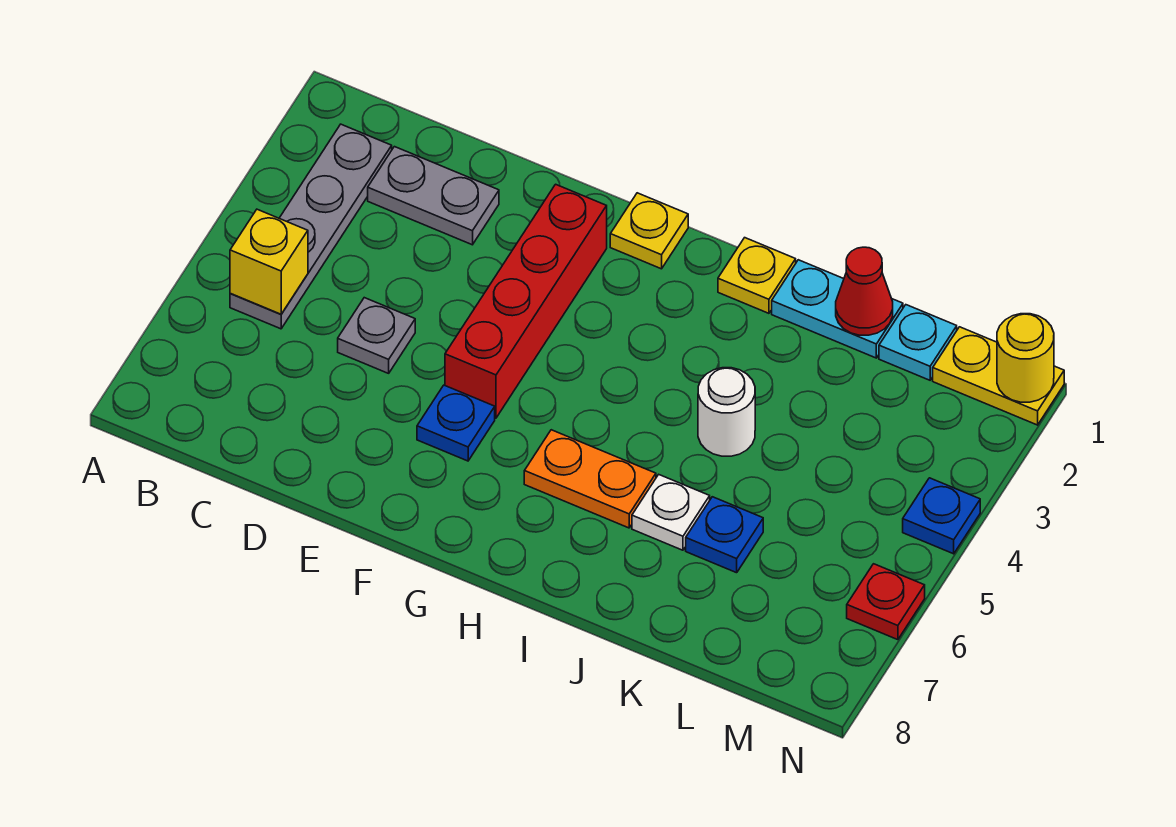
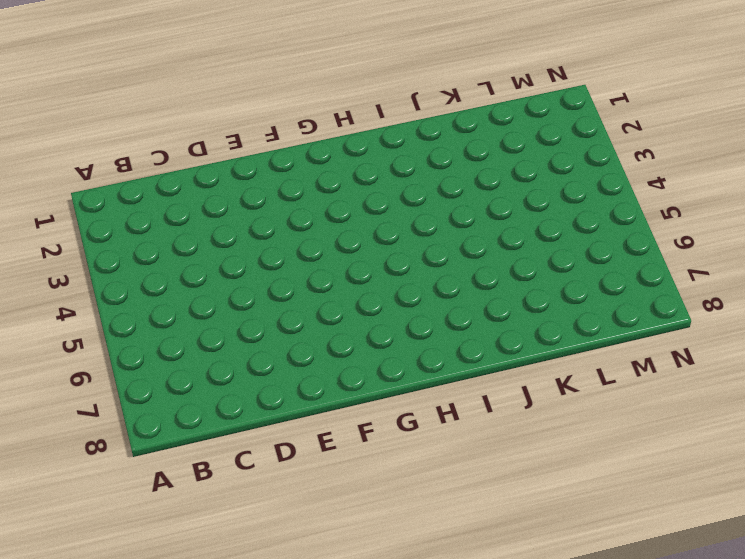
none -> grey 1x4 plate [230,124,392,329]
none -> grey 1x2 plate [368,147,499,245]
none -> grey 1x1 plate [338,298,415,373]

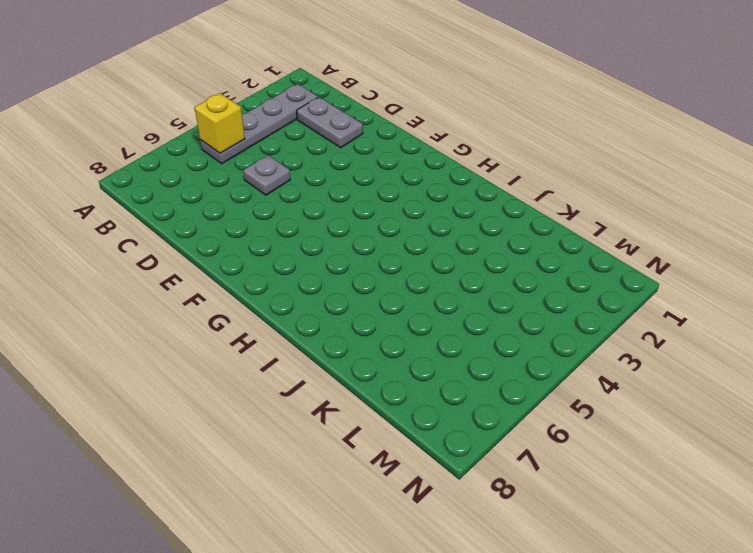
none -> red 1x4 brick [445,184,607,418]
none -> blue 1x1 plate [417,385,495,461]
none -> yellow 1x1 plate [610,193,688,269]

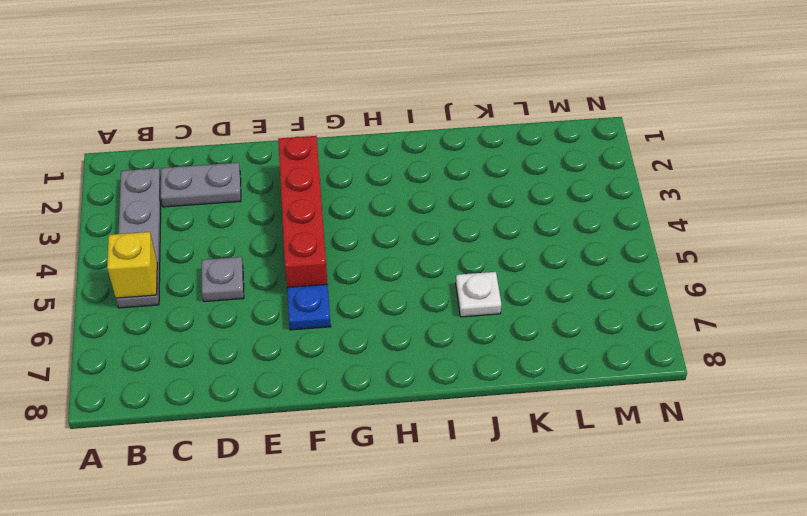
none -> yellow 1x1 plate [610,193,688,269]
none -> orange 1x2 plate [524,430,656,528]
none -> yellow 1x1 plate [718,238,796,313]

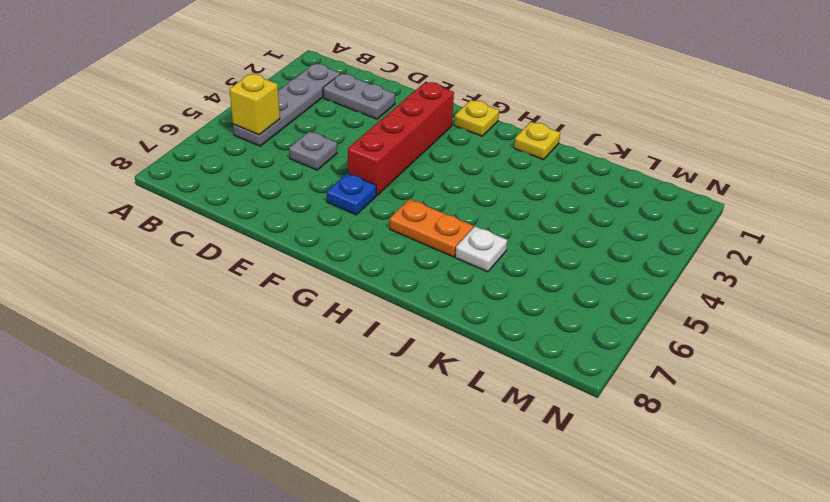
none -> cyan 1x2 plate [772,260,903,358]
none -> white 1x1 round brick [698,368,755,456]
none -> blue 1x1 plate [686,497,763,573]

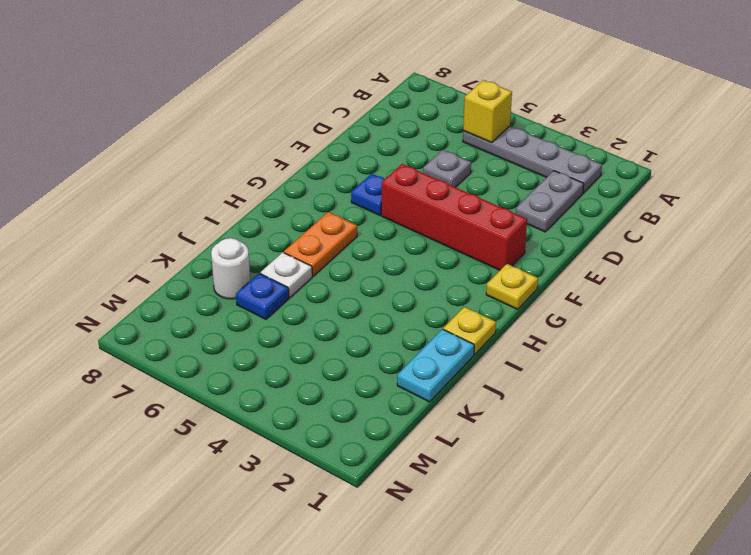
white 1x1 round brick [211,238,250,299] -> white 1x1 round brick moved to [698,368,755,456]
none -> cyan 1x1 plate [879,305,957,380]
none -> yellow 1x2 plate [933,327,1064,425]
none -> blue 1x1 plate [903,478,980,554]

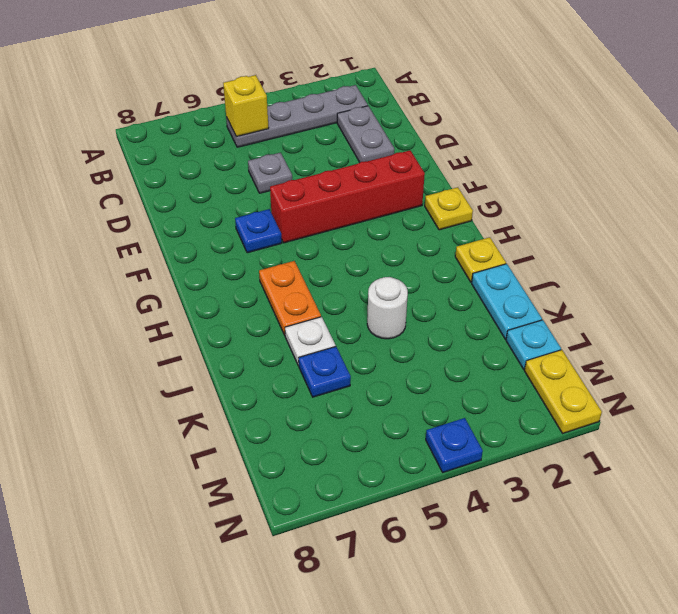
none -> red 1x1 plate [847,564,925,640]
none -> red 1x1 cone [836,247,893,335]
none -> yellow 1x1 round brick [997,314,1054,402]

